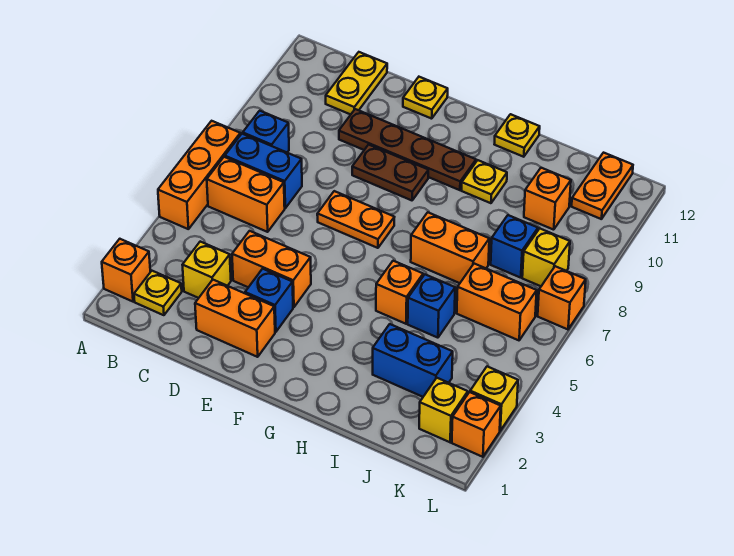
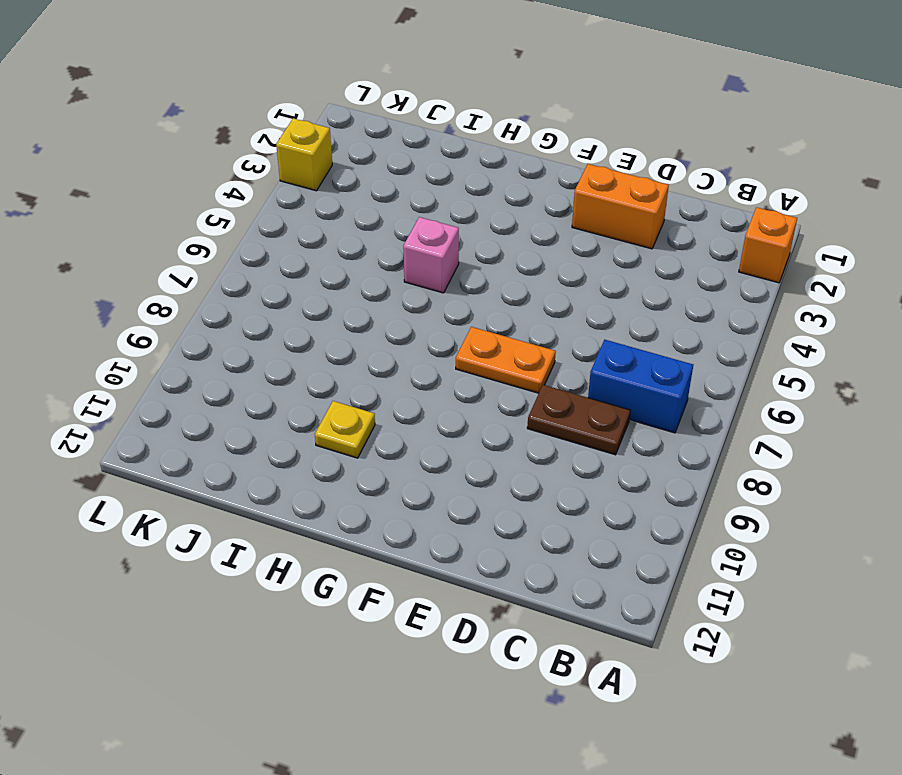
brown 1x2 plate [527,385,630,455] -> brown 1x2 plate moved to [352,145,428,200]
pink 1x1 brick [403,217,459,293] -> orange 1x1 brick [376,261,423,324]
none -> orange 1x3 brick [158,121,240,229]
none -> yellow 1x1 plate [134,271,182,315]
none -> orange 1x2 brick [207,157,285,232]
none -> blue 1x1 brick [243,111,289,152]

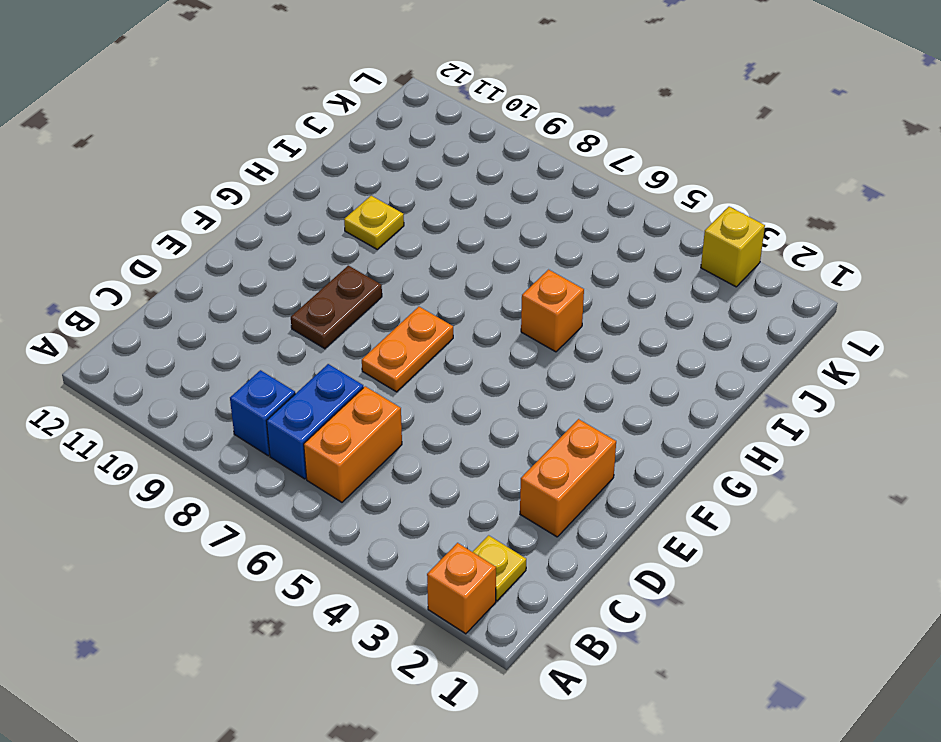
none -> orange 1x3 brick [158,121,240,229]
none -> yellow 1x1 brick [183,242,231,298]
none -> yellow 1x2 plate [326,52,387,115]
none -> orange 1x2 brick [232,231,311,307]

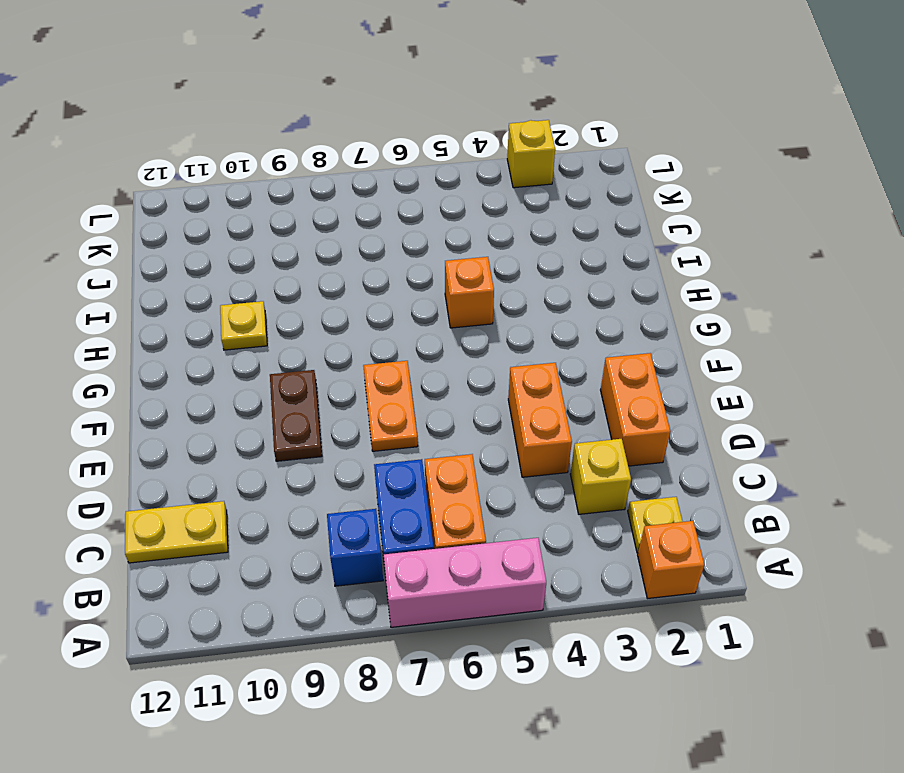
pink 1x3 brick [384,538,546,627] -> orange 1x3 brick [158,121,240,229]
none -> brown 1x4 plate [339,109,476,190]
none -> blue 1x1 brick [245,269,293,332]
none -> yellow 1x1 plate [403,77,448,119]
none -> orange 1x2 brick [411,212,489,283]

